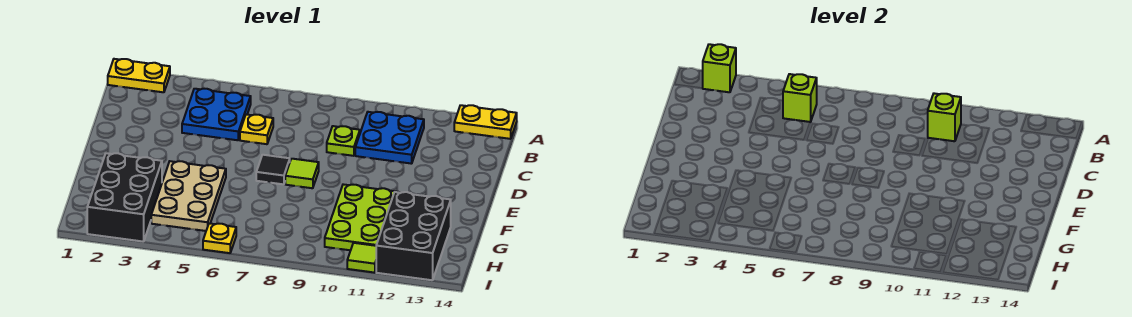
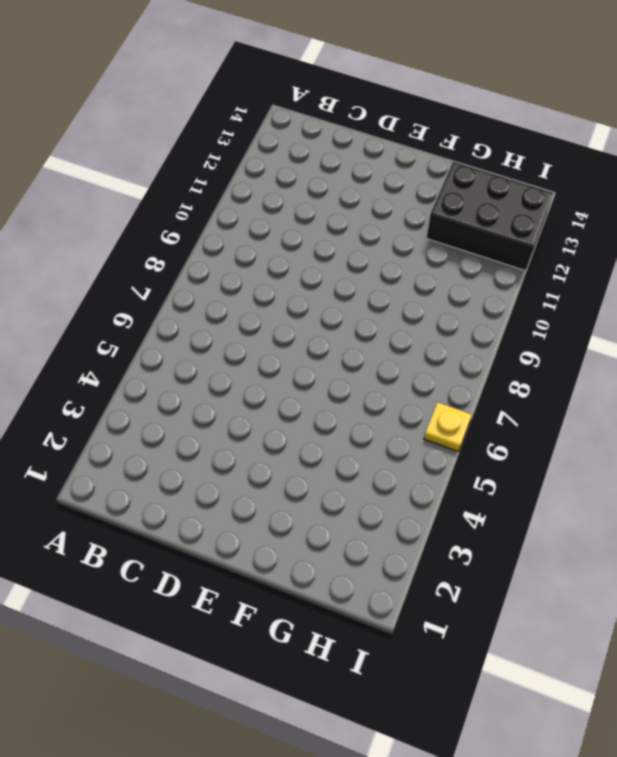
none -> yellow 1x2 plate [108,59,170,92]
none -> yellow 1x2 plate [454,105,517,139]
none -> blue 2x2 plate [182,89,251,140]

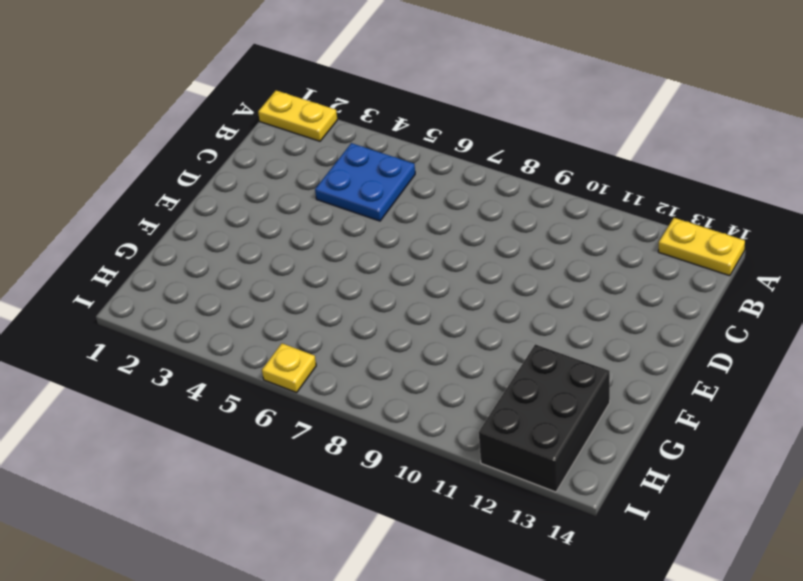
none -> blue 2x2 plate [355,112,424,164]
none -> yellow 1x1 plate [240,115,273,144]
none -> lime 1x1 plate [327,126,360,156]

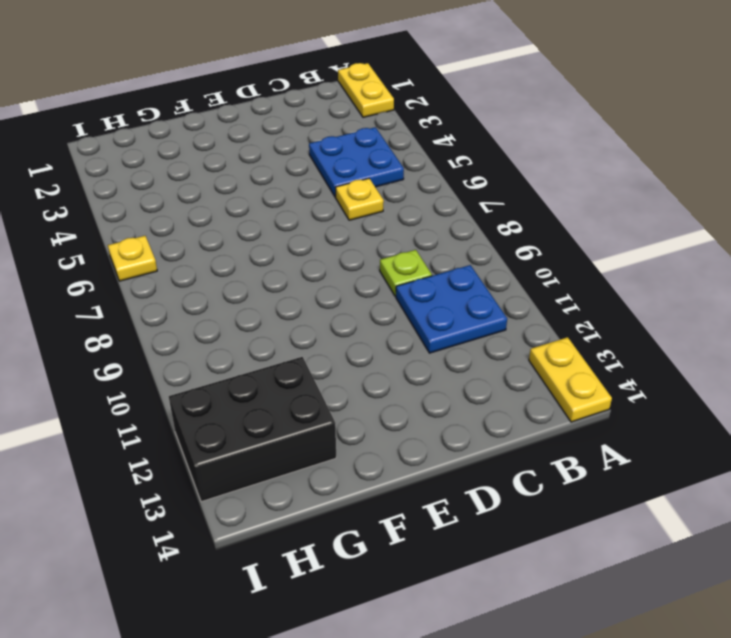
none -> black 1x1 tile [256,155,290,184]
none -> lime 1x1 tile [285,159,319,188]
none -> tan 2x3 plate [151,161,226,231]

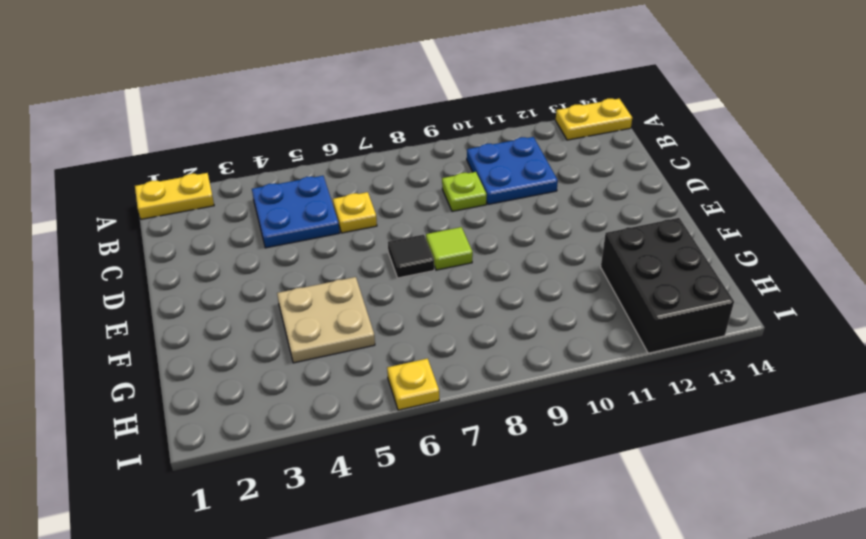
tan 2x2 plate [277,277,375,363] -> tan 2x3 plate [151,161,226,231]
none -> lime 2x3 plate [325,184,396,250]
none -> black 2x3 brick [87,153,162,242]
none -> lime 1x1 tile [347,243,376,273]

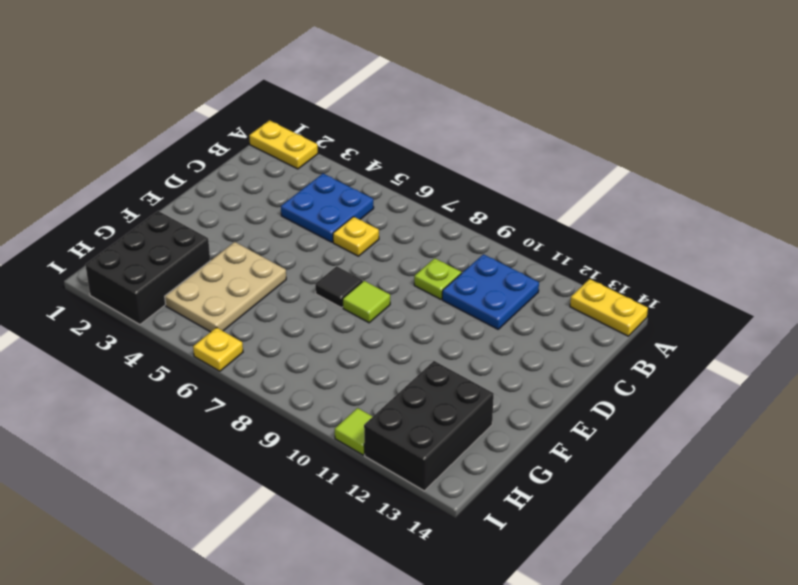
none -> lime 2x3 plate [325,184,396,250]
none -> lime 1x1 brick [702,44,736,92]
none -> lime 1x1 brick [783,74,817,122]

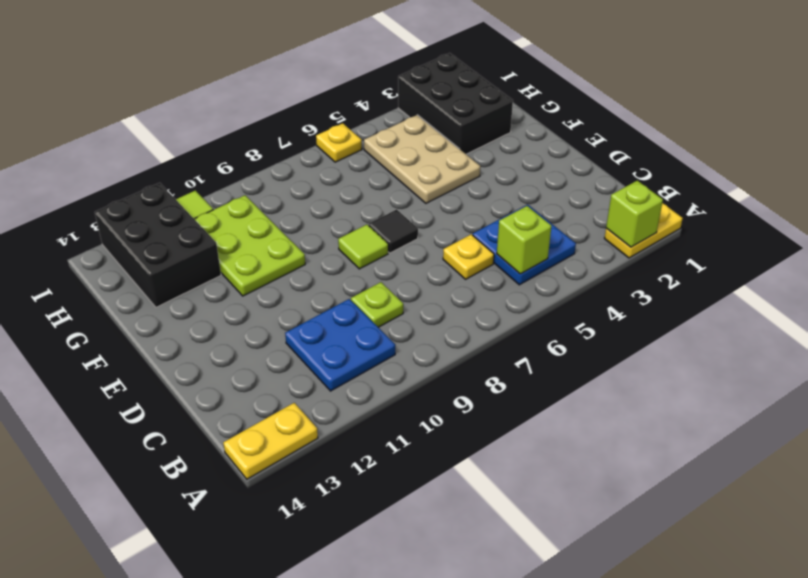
none -> lime 1x1 brick [928,93,961,141]

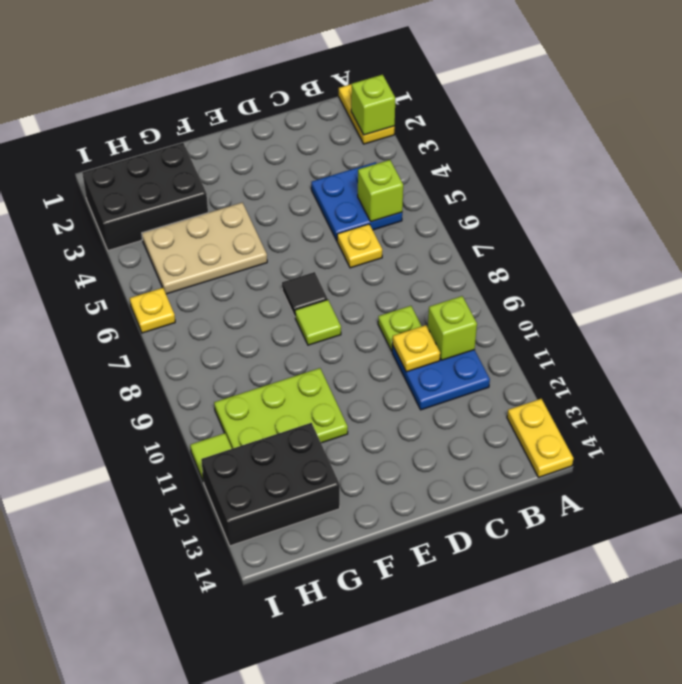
yellow 1x1 plate [393,325,440,372] -> none

